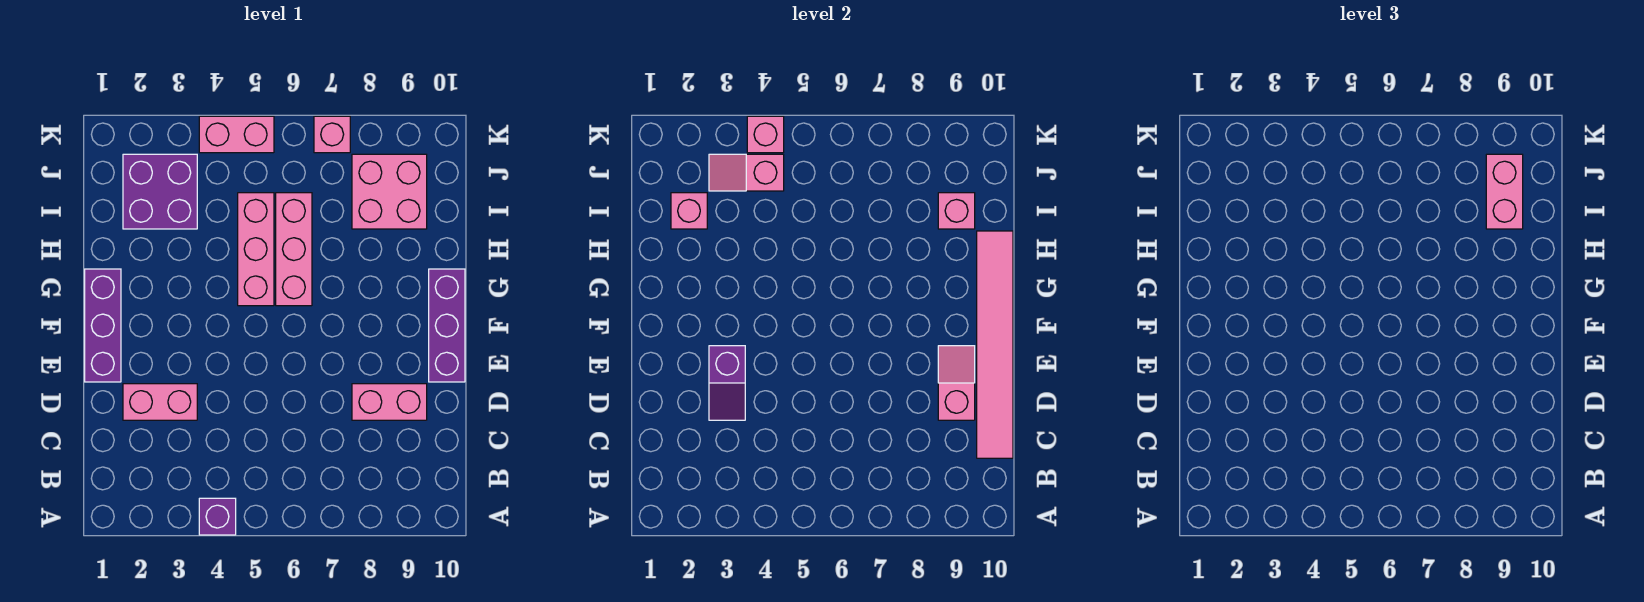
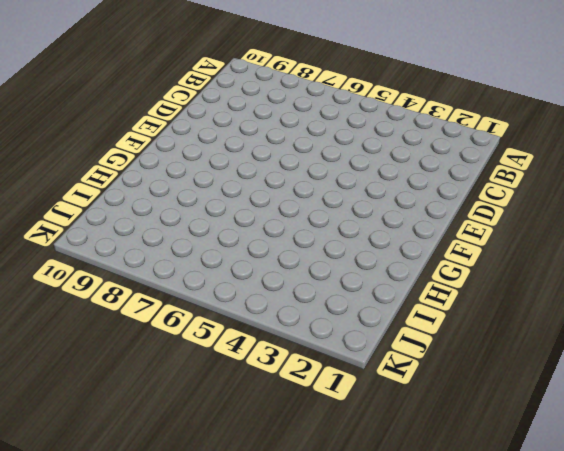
none -> purple 1x1 brick [199,498,236,535]
none -> pink 1x2 brick [123,384,197,420]
none -> pink 1x2 brick [352,384,427,420]

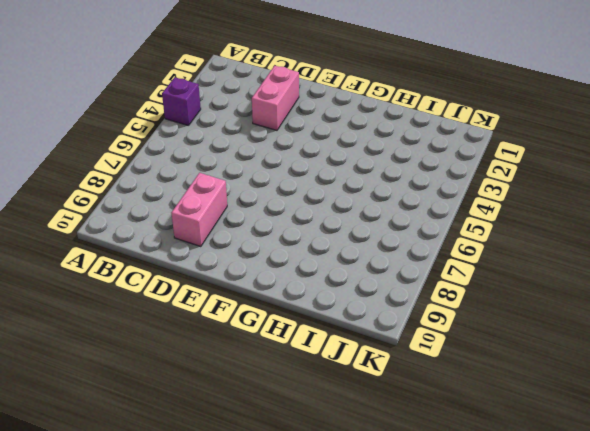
none -> purple 1x3 brick [85,269,121,382]
none -> purple 1x3 brick [429,269,465,382]
none -> pink 1x3 brick [238,193,274,306]

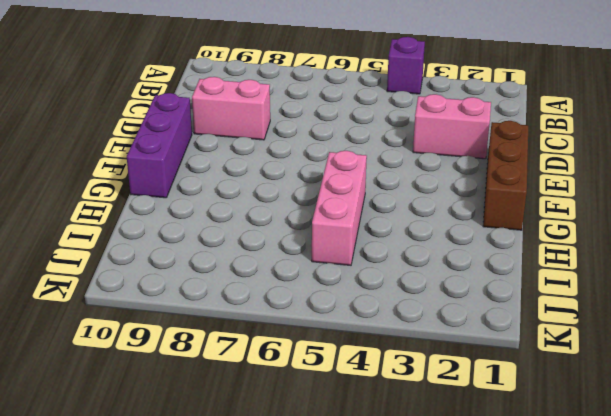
brown 1x3 brick [483,121,528,230] -> purple 1x3 brick [85,269,121,382]
none -> pink 1x3 brick [276,193,312,306]
none -> purple 2x2 brick [123,154,197,229]
none -> pink 2x2 brick [352,154,427,229]

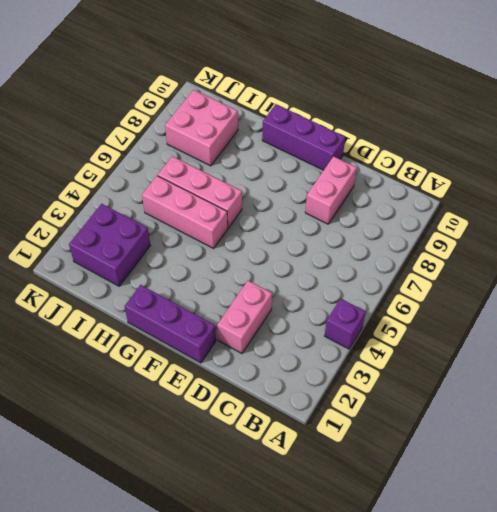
none -> pink 1x2 brick [199,116,274,153]
none -> pink 1x1 brick [314,116,350,153]
none -> pink 1x6 tile [977,231,1013,458]

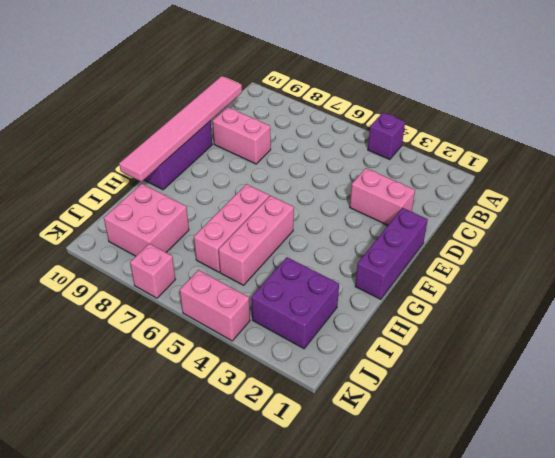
none -> purple 1x2 slope [709,346,745,420]
none -> pink 1x2 slope [938,346,975,420]
none -> pink 1x1 brick [671,193,707,229]

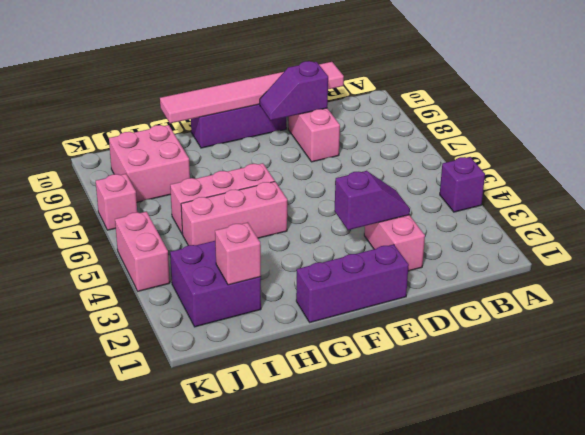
purple 1x2 slope [259,61,328,120] -> pink 1x2 slope [938,346,975,420]
none -> pink 1x1 brick [938,193,975,229]
none -> pink 1x2 slope [709,154,784,191]
none -> pink 1x1 brick [747,116,784,153]

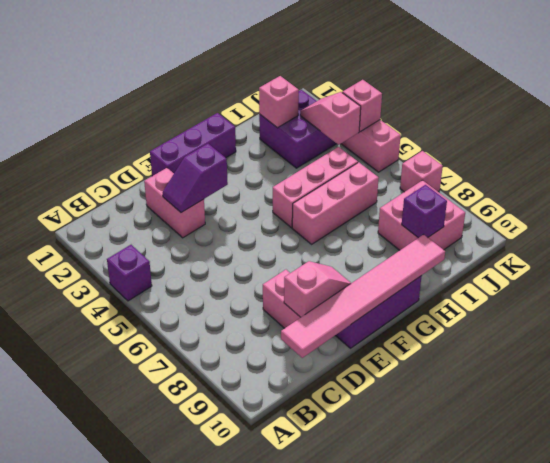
purple 1x1 brick [402,185,447,238] -> pink 1x1 brick [938,193,975,229]
none -> pink 1x2 brick [1486,154,1523,229]

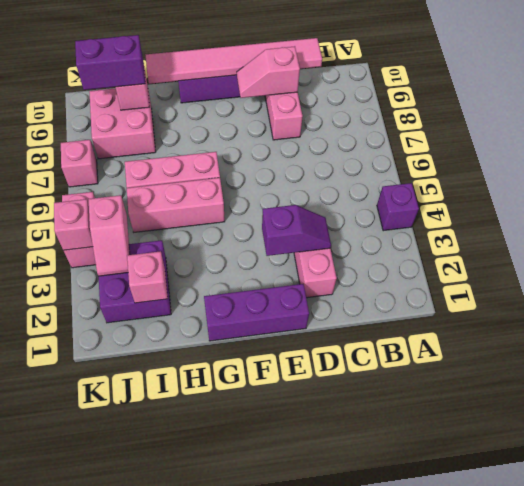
purple 1x2 brick [75,35,145,90] -> pink 1x2 brick [1486,154,1523,229]

